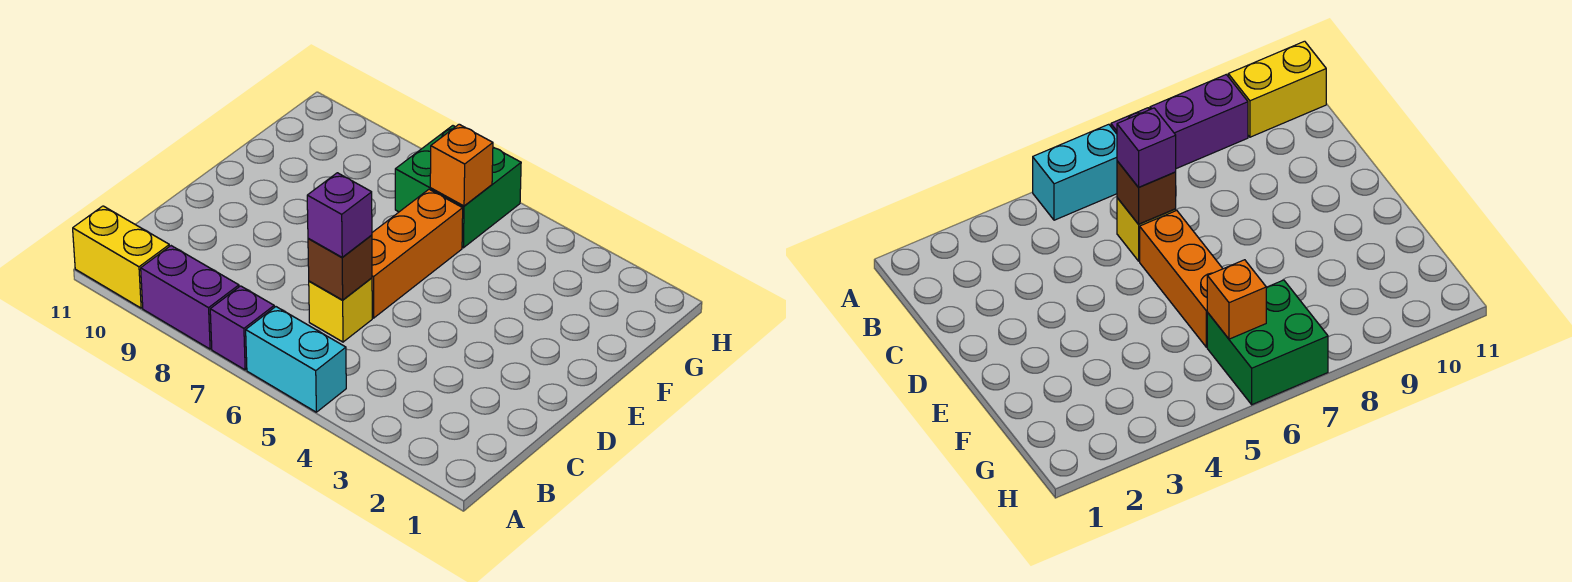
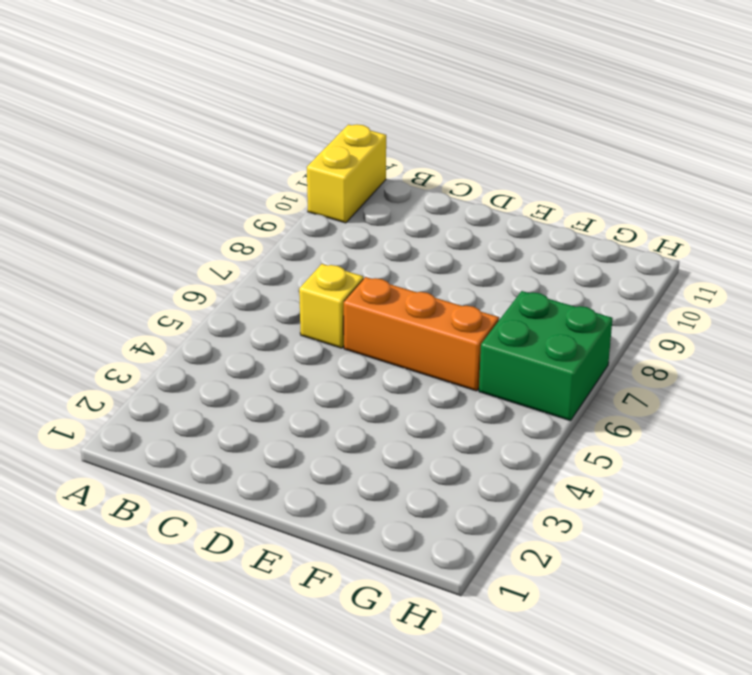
none -> cyan 1x2 brick [246,307,346,412]
none -> purple 1x1 brick [210,286,274,370]

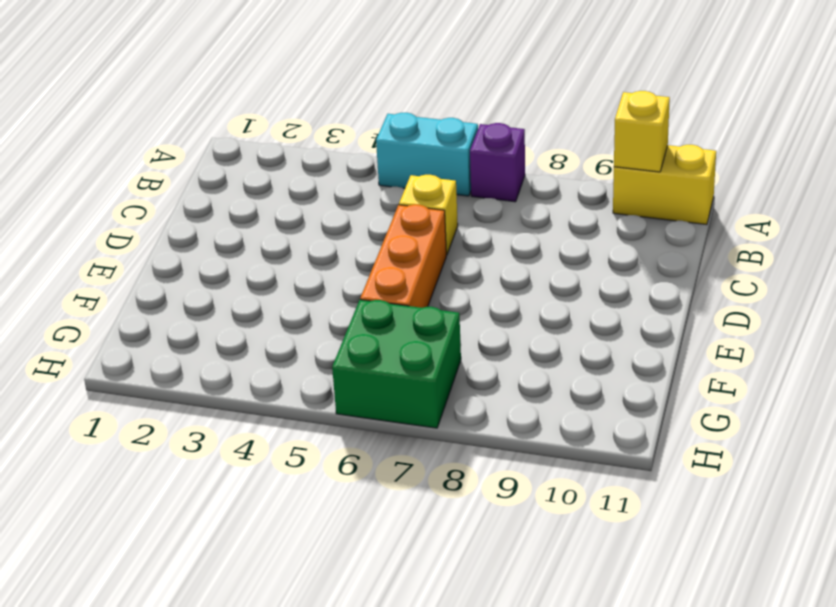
yellow 1x1 brick [614,91,670,172] -> none
none -> purple 1x2 brick [141,246,239,349]
none -> brown 1x1 brick [308,235,372,300]

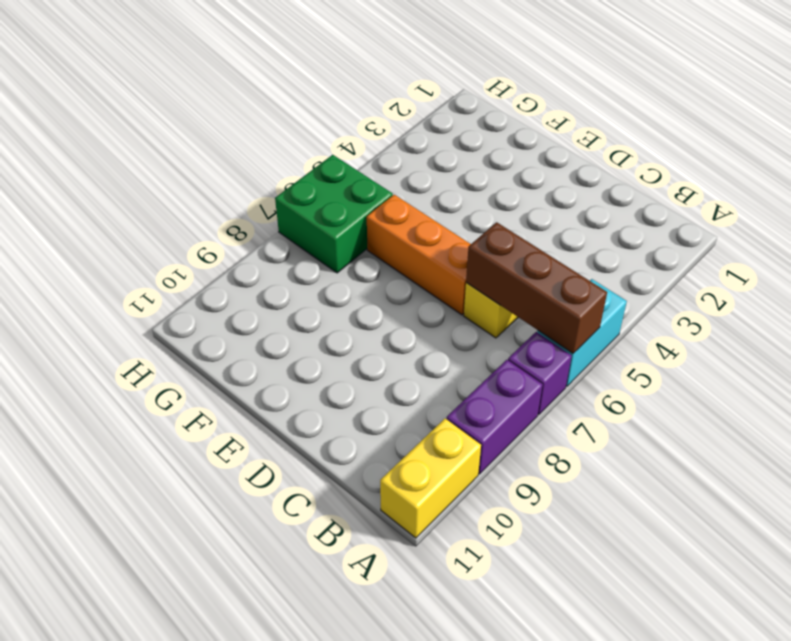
brown 1x3 brick [466,222,607,353] -> brown 1x1 brick [308,235,372,300]
none -> orange 1x1 brick [430,124,493,206]
none -> purple 1x1 brick [307,173,372,257]

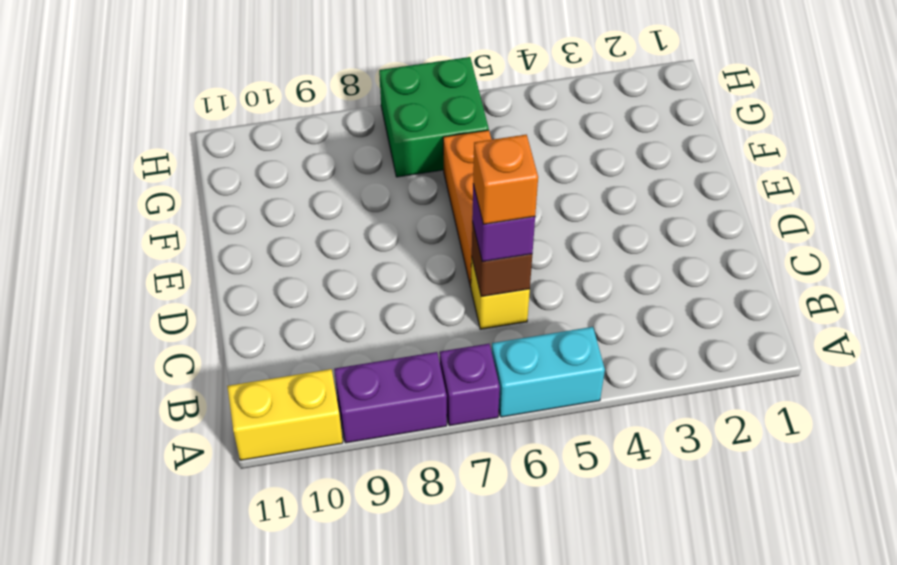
orange 1x1 brick [473,135,538,224] -> orange 1x1 brick moved to [430,124,493,206]

